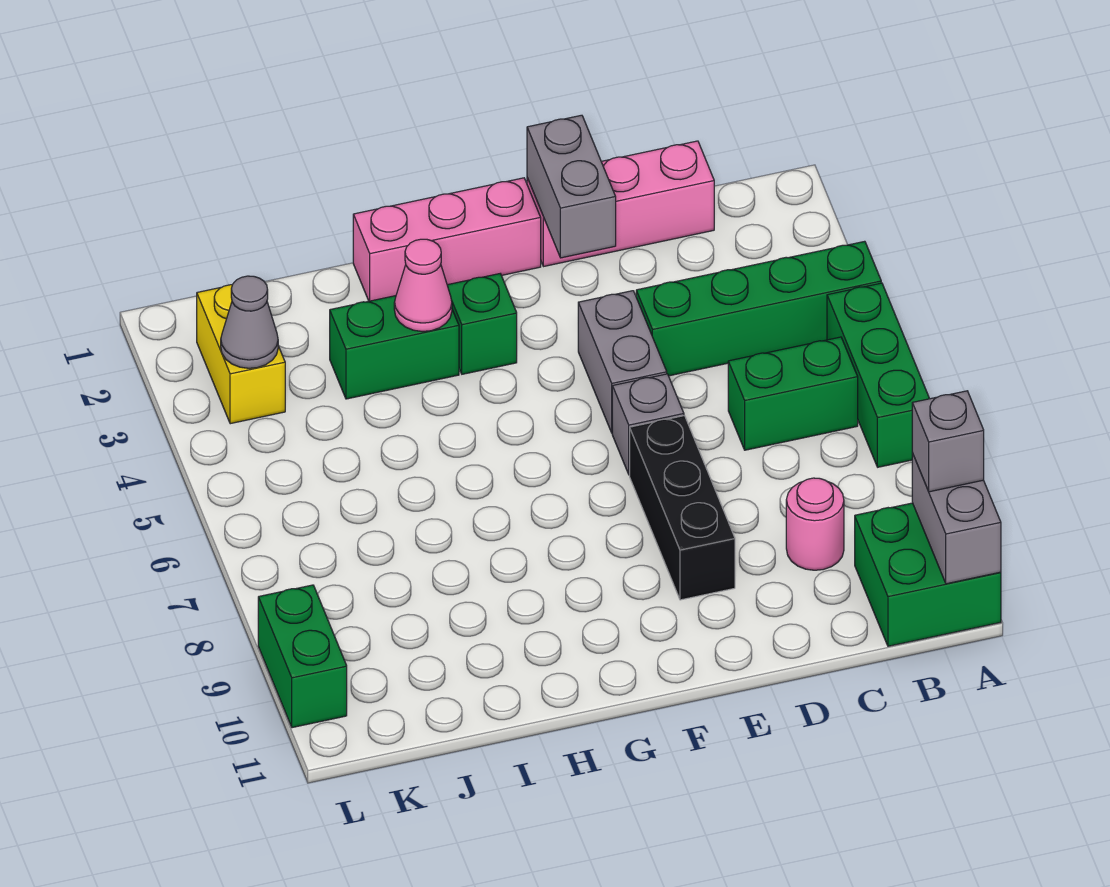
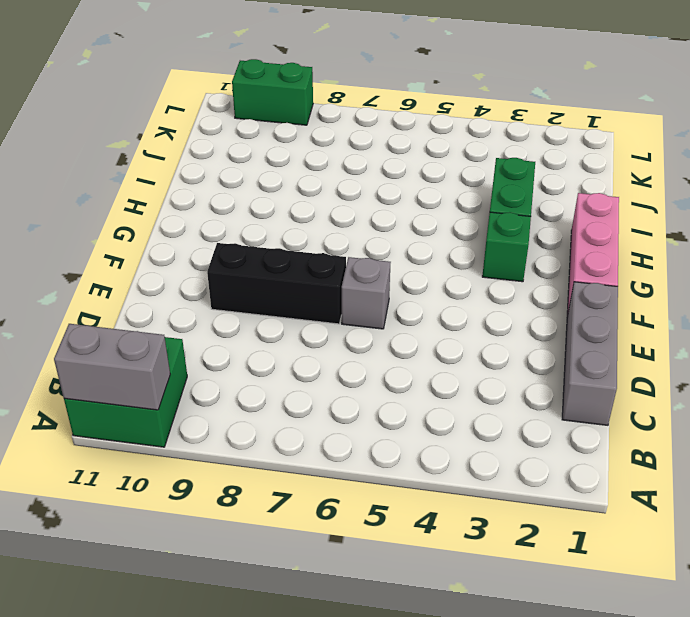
grey 1x3 brick [562,282,618,425] -> pink 1x3 brick [527,141,714,267]
none -> green 1x4 brick [636,241,881,376]
none -> green 1x3 brick [827,283,929,467]
none -> green 1x2 brick [728,337,858,450]

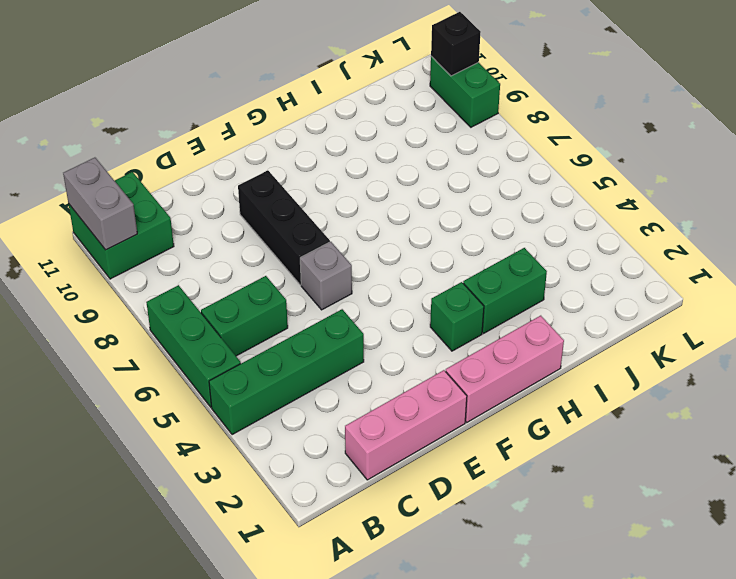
black 1x1 brick [431,12,481,76] -> none
none -> pink 1x1 round brick [786,478,844,570]
none -> grey 1x2 brick [578,291,667,433]
none -> yellow 1x2 brick [197,285,285,424]

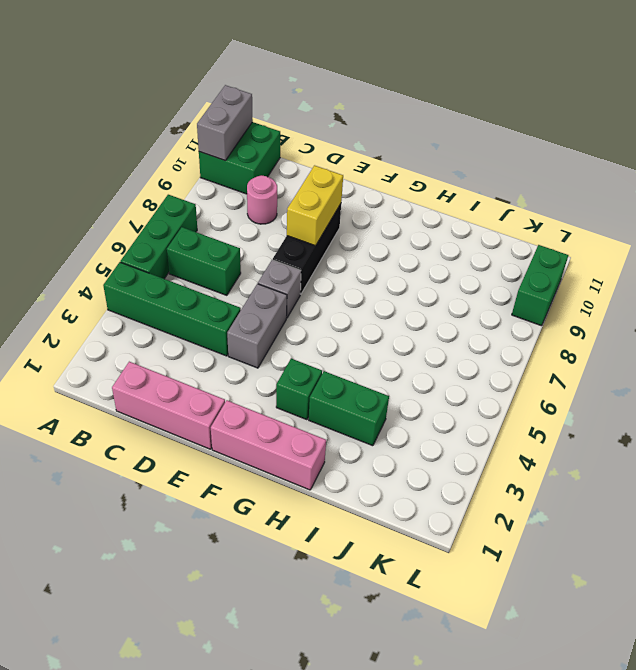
yellow 1x2 brick [287,165,343,246] -> yellow 1x2 brick moved to [197,285,285,424]
none -> grey 1x2 brick [527,115,616,258]
none -> pink 1x1 cone [394,239,452,332]
none -> grey 1x1 cone [221,276,278,368]

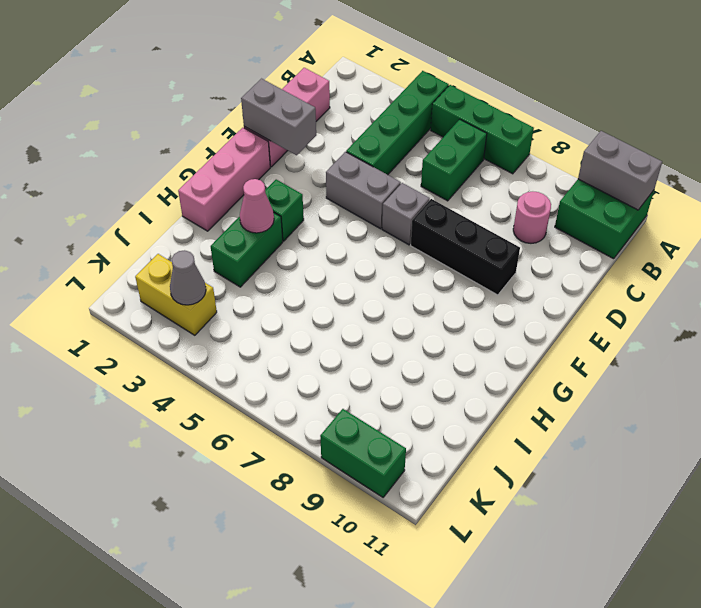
none -> grey 1x1 brick [912,391,984,492]

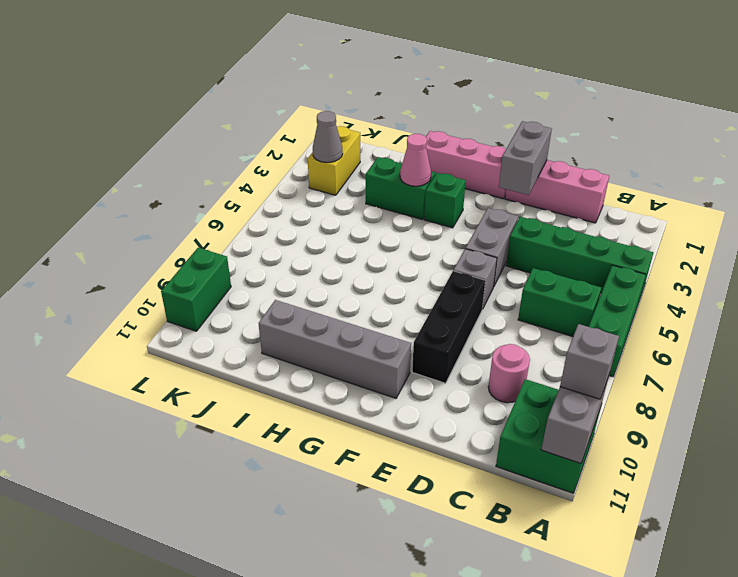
grey 1x4 brick [258,300,411,398] -> none

